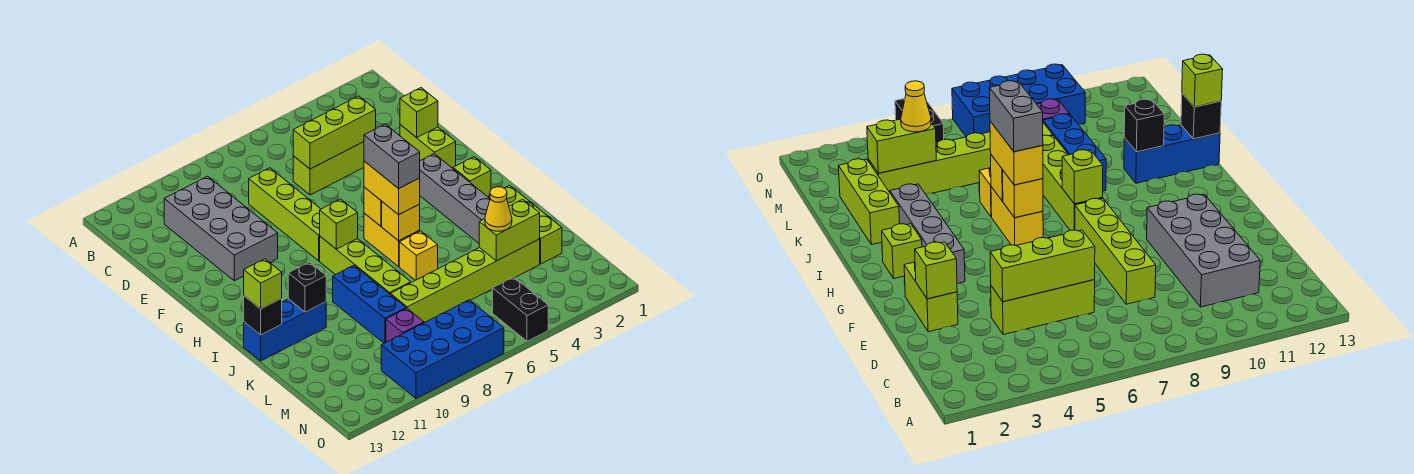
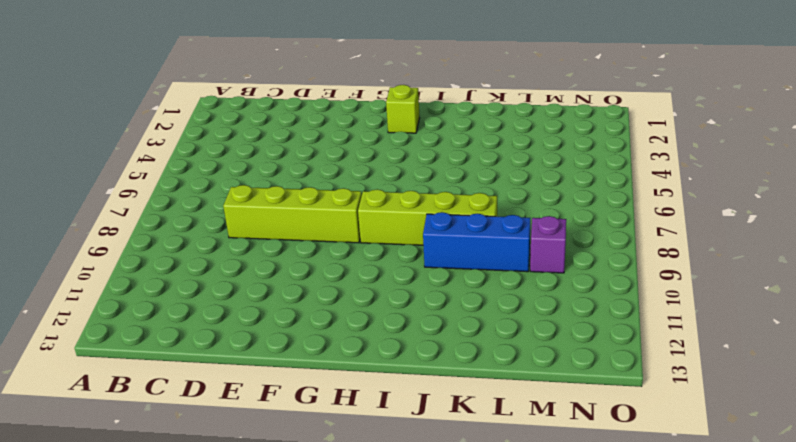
none -> grey 2x4 brick [164,176,278,281]
none -> lime 1x3 brick [293,142,364,195]
none -> lime 1x2 brick [400,125,456,168]

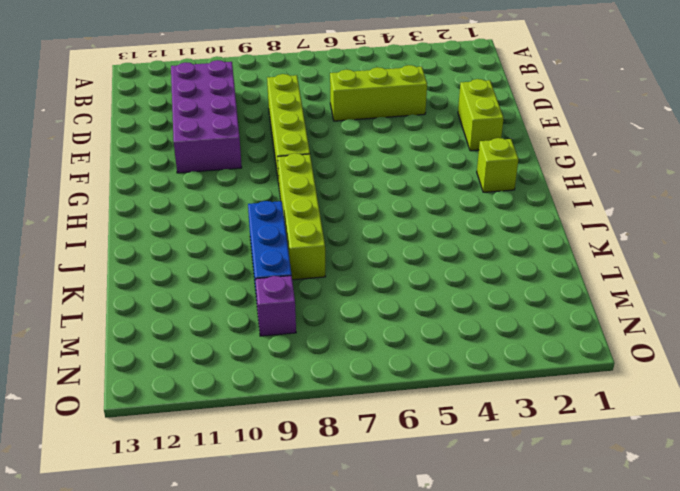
purple 2x4 brick [171,60,242,173] -> grey 2x4 brick [164,176,278,281]
none -> grey 1x4 brick [420,154,490,243]
none -> yellow 1x2 brick [364,213,420,267]
none -> lime 1x3 brick [488,185,562,264]

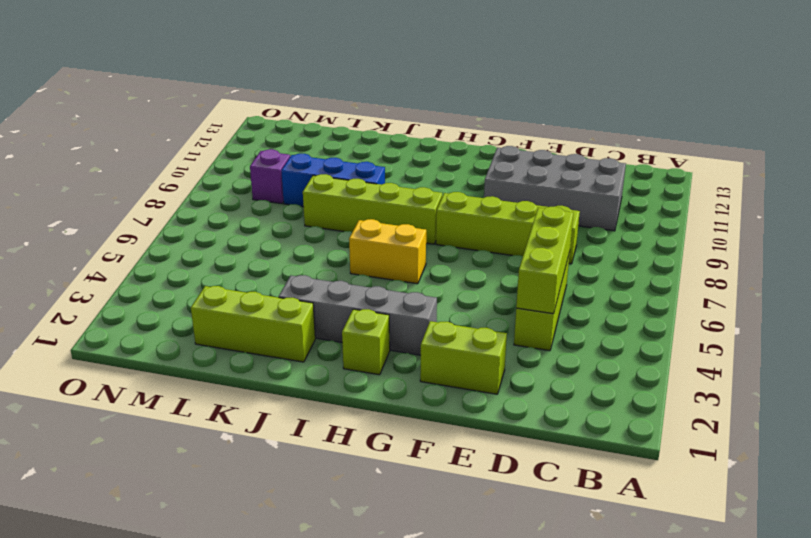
none -> yellow 1x1 brick [399,231,438,280]
none -> blue 1x3 brick [244,299,326,361]
none -> lime 1x6 brick [390,239,540,323]

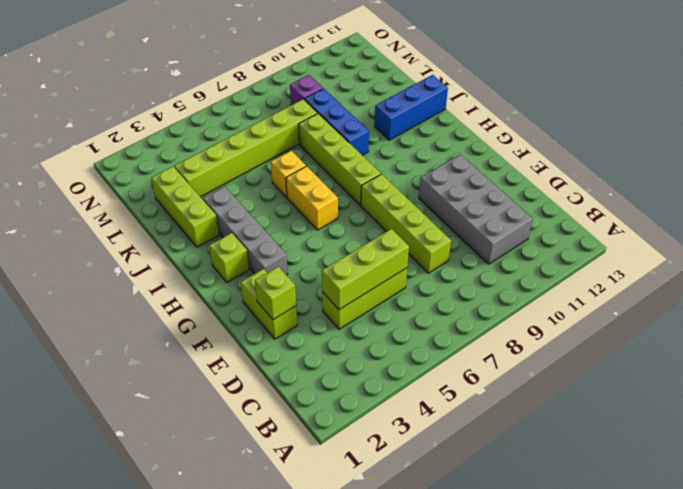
none -> black 1x2 brick [493,277,548,341]
none -> blue 2x4 brick [381,300,504,398]
none -> yellow 1x1 brick [364,187,382,226]

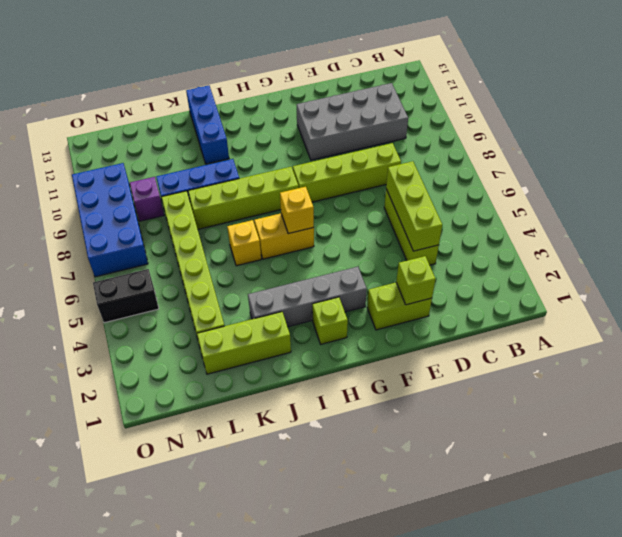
none -> lime 1x1 brick [320,199,358,249]
none -> yellow 1x1 brick [382,202,420,241]
none -> black 1x1 brick [288,262,326,312]

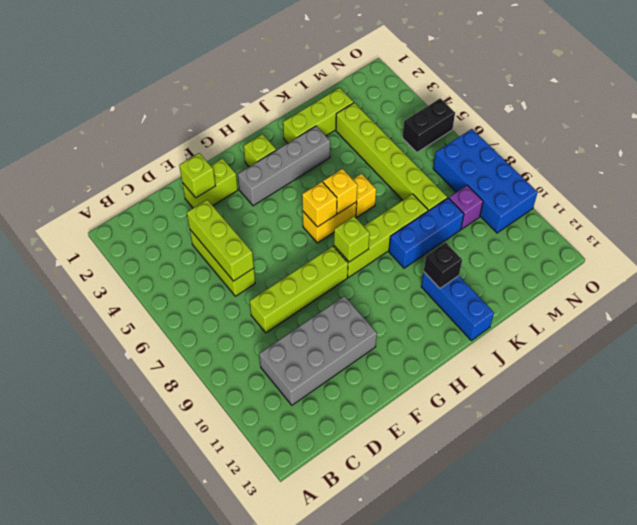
none -> black 1x1 brick [244,296,282,335]
none -> lime 1x2 brick [479,199,540,261]
none -> yellow 1x2 brick [364,161,420,215]

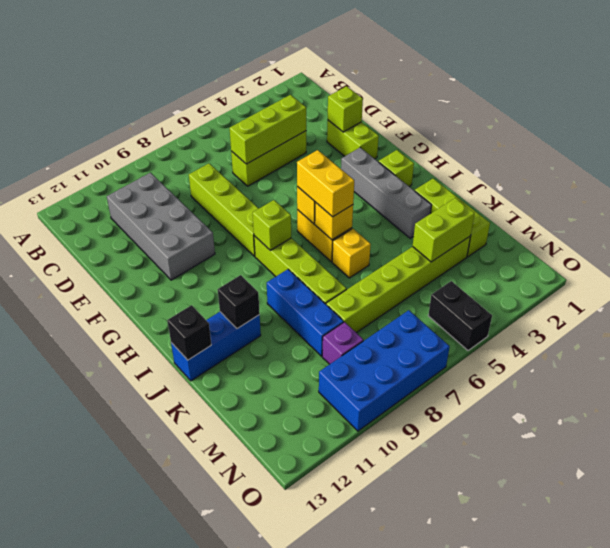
none -> lime 1x1 brick [244,259,282,309]
none -> yellow 1x1 cone [485,187,512,231]
none -> grey 1x2 brick [364,124,420,189]

